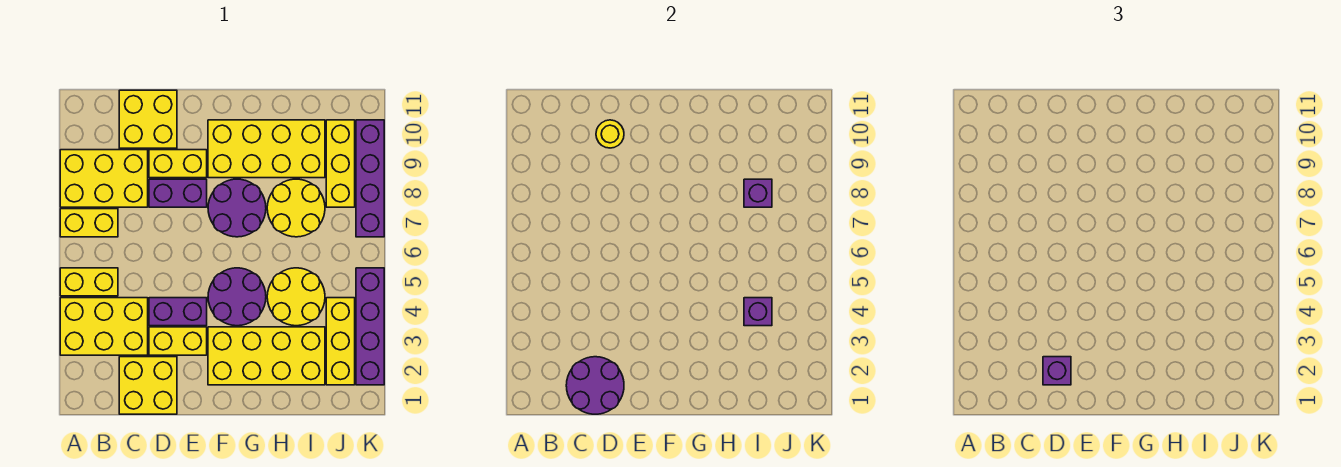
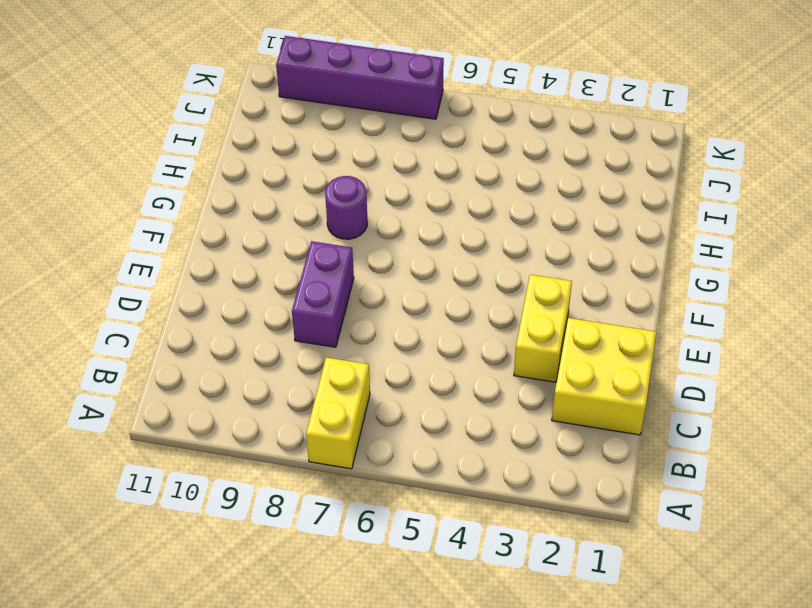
purple 1x1 round brick [325,176,367,239] -> purple 2x2 round brick [208,179,266,237]
none -> yellow 2x3 brick [60,298,148,355]
none -> yellow 1x2 brick [60,268,118,296]
none -> yellow 2x3 brick [60,150,148,207]

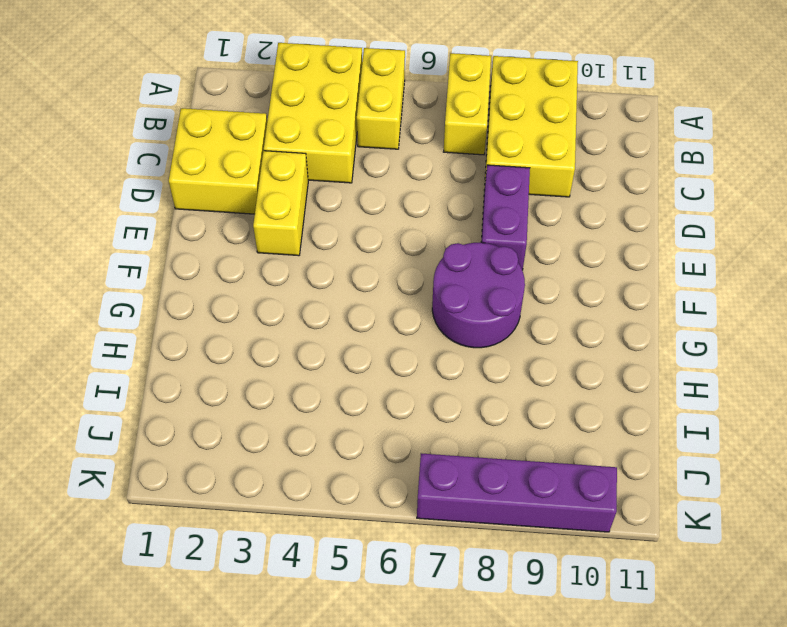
none -> yellow 2x2 brick [119,90,177,148]
none -> purple 1x2 brick [149,298,207,326]
none -> yellow 1x2 brick [149,150,207,178]

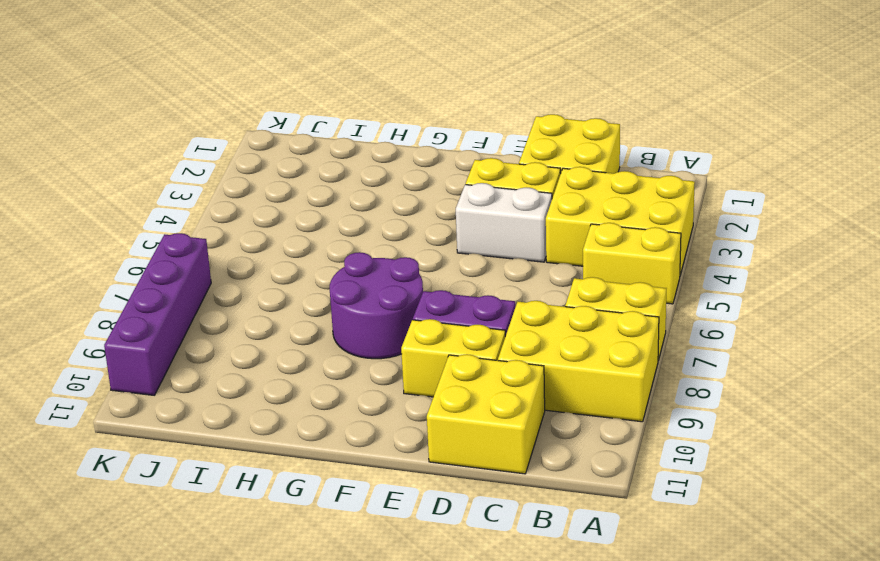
white 1x2 brick [456,183,552,262] -> purple 1x2 brick [149,298,207,326]
none -> yellow 2x4 brick [208,327,325,385]
none -> purple 2x2 round brick [208,268,266,326]
none -> yellow 2x4 brick [208,120,325,178]

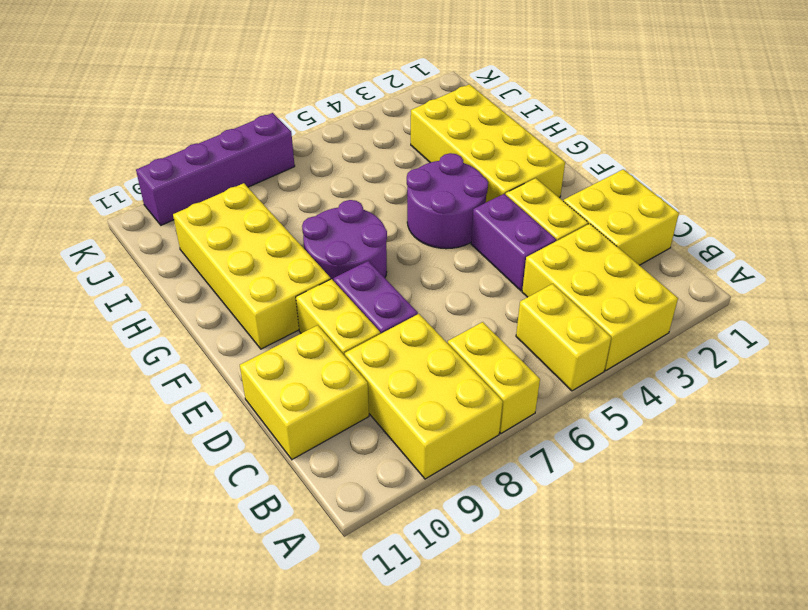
none -> yellow 2x2 round brick [267,268,325,326]
none -> yellow 2x2 round brick [267,179,325,237]
none -> yellow 1x3 brick [326,298,355,385]

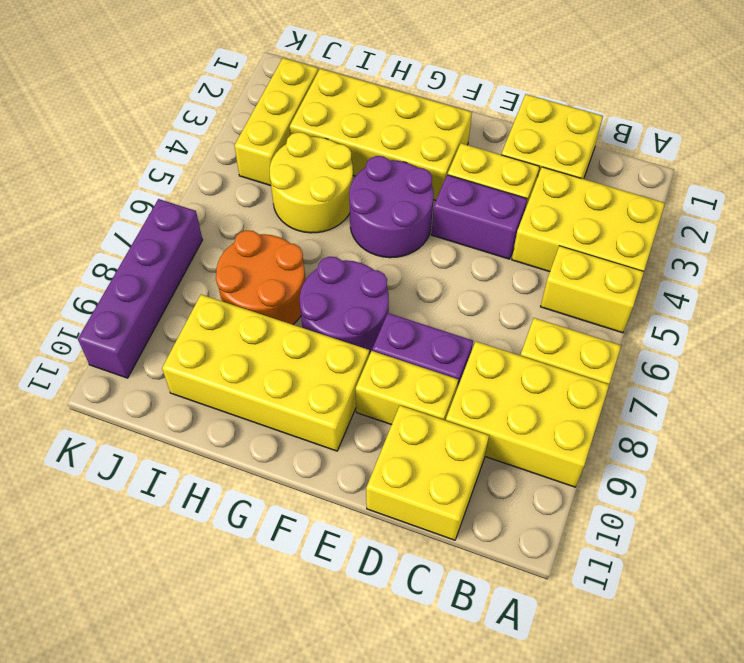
orange 2x2 round brick [216,230,305,325] -> yellow 2x2 round brick [267,179,325,237]
none -> yellow 1x3 brick [326,120,355,207]
none -> purple 1x4 brick [356,268,384,385]
none -> purple 2x2 round brick [566,357,624,414]

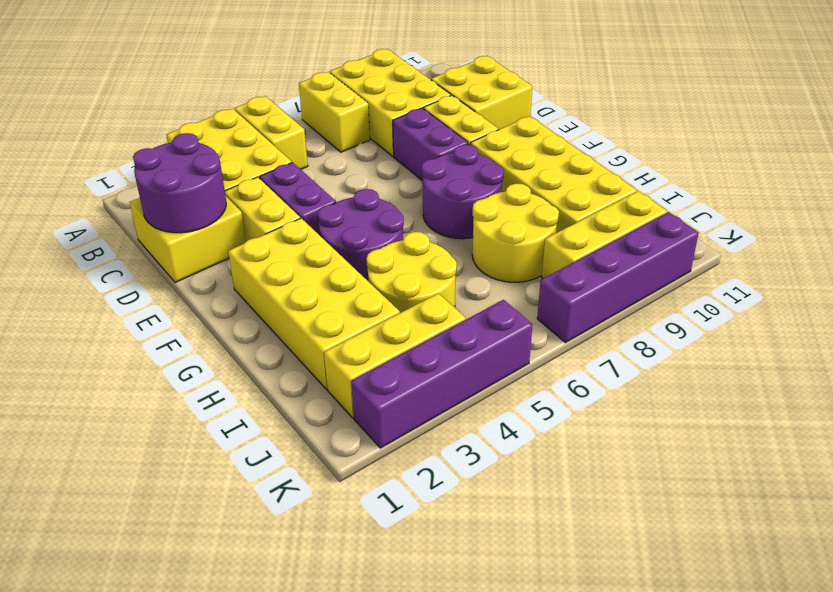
none -> yellow 1x1 round brick [596,120,624,148]
none -> purple 1x1 brick [744,298,772,326]
none -> purple 1x1 brick [744,179,772,207]

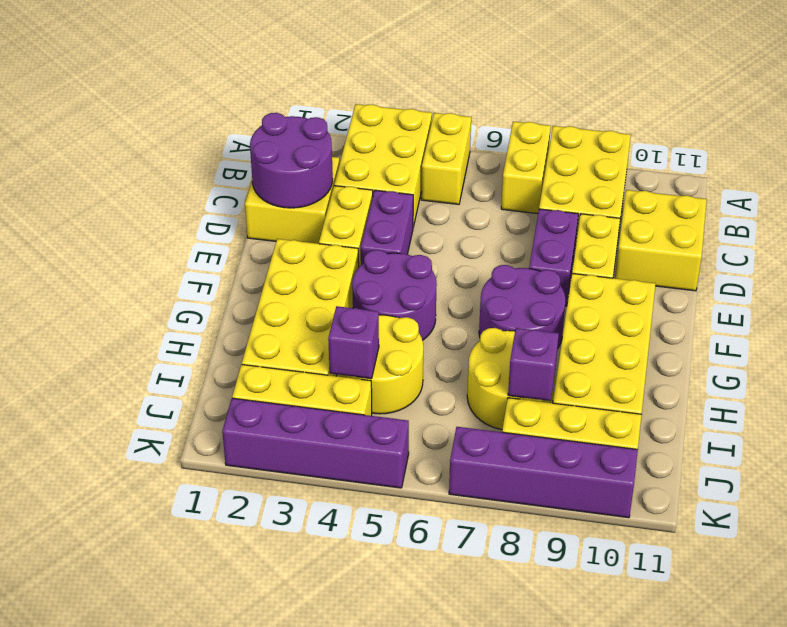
none -> yellow 1x1 round brick [596,120,624,148]
none -> purple 1x1 brick [1043,357,1071,385]

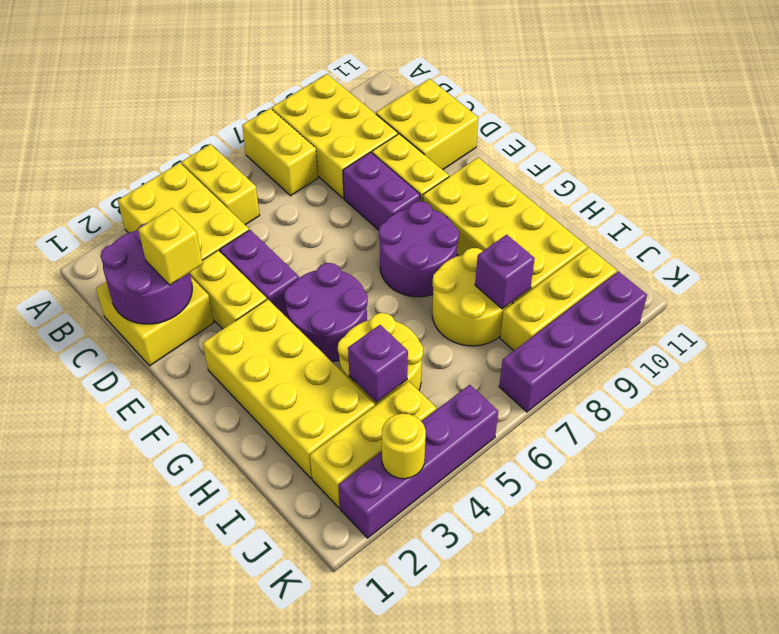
yellow 1x1 brick [138,208,203,285] -> purple 1x1 brick [1043,357,1071,385]
yellow 1x1 round brick [382,414,426,479] -> yellow 1x1 round brick moved to [596,120,624,148]

